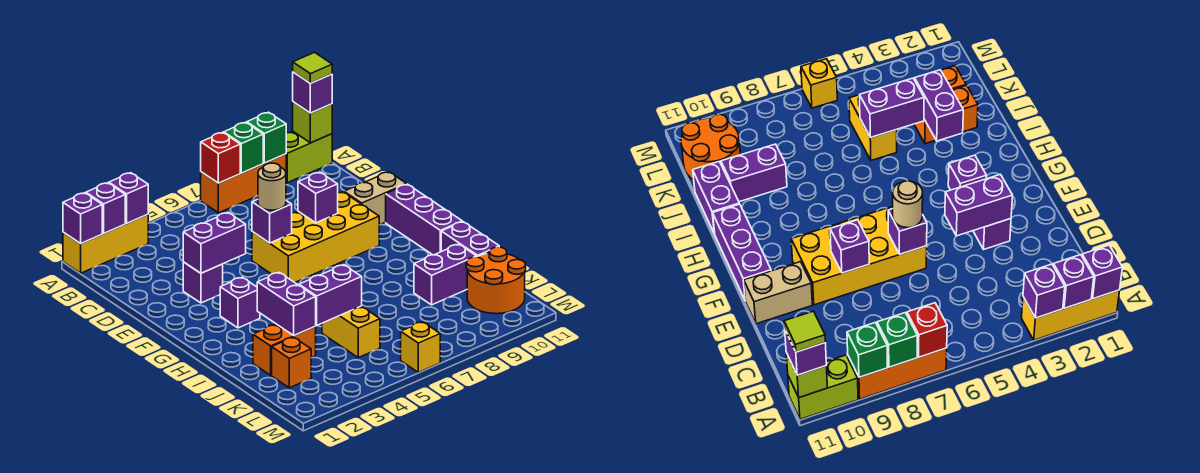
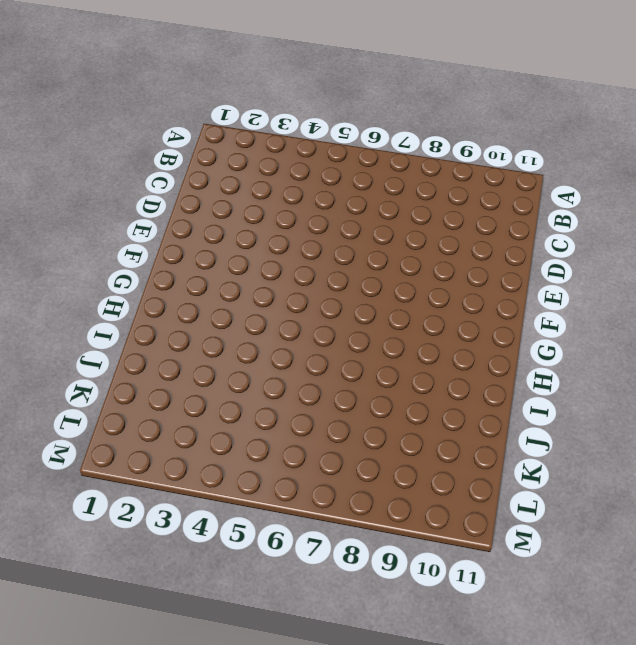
none -> yellow 1x3 brick [63,215,148,273]
none -> orange 1x3 brick [201,154,286,213]
none -> lime 1x2 brick [286,132,332,183]
none -> purple 1x1 brick [183,262,223,303]

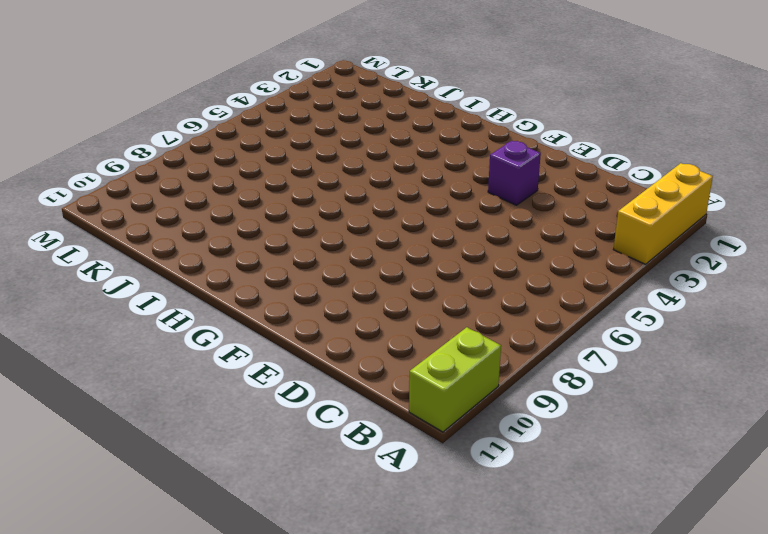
none -> orange 1x3 brick [201,154,286,213]
none -> yellow 2x4 brick [252,192,379,282]
none -> tan 1x2 brick [344,172,407,225]
none -> purple 1x3 brick [386,184,462,255]

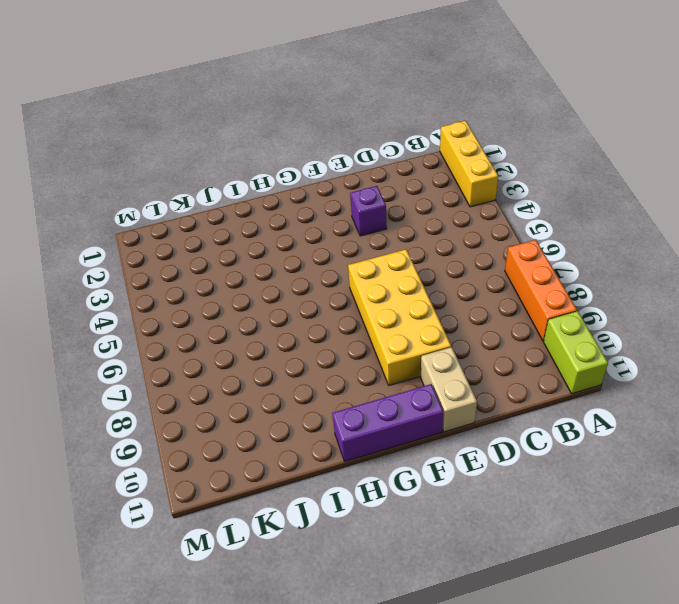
none -> purple 1x1 brick [220,277,260,328]
none -> purple 1x2 brick [441,222,499,257]
none -> orange 1x2 brick [253,324,316,375]
none -> yellow 1x2 brick [322,306,380,358]

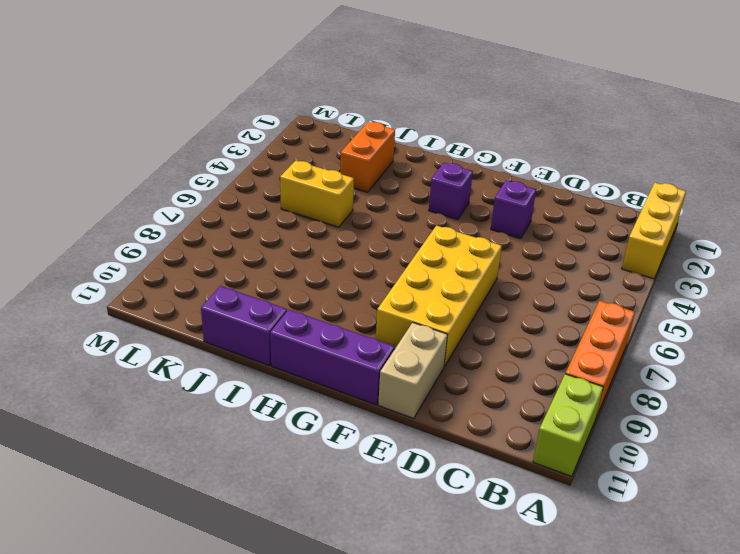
none -> purple 1x2 brick [414,244,476,305]
none -> orange 1x1 brick [272,337,311,388]
none -> orange 2x2 round brick [466,247,526,314]
none -> yellow 1x1 brick [401,322,440,372]

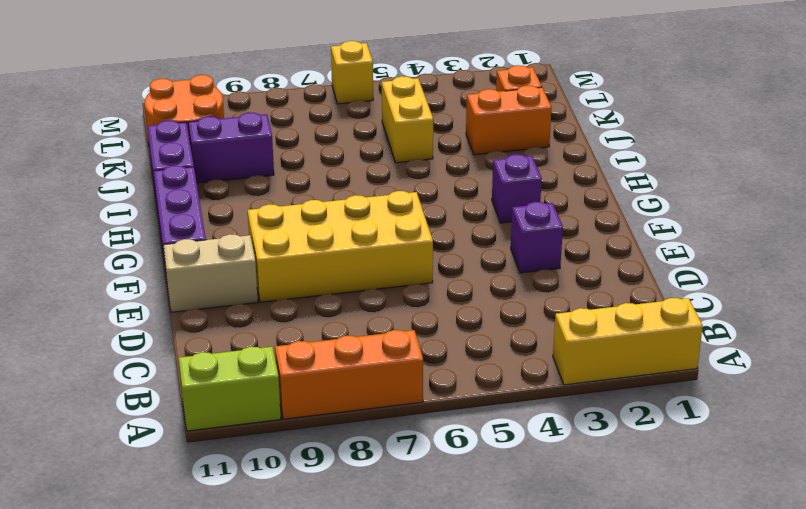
none -> purple 1x1 brick [63,193,102,244]
none -> purple 1x1 brick [86,183,125,233]
none -> purple 1x1 brick [109,173,148,223]
none -> red 1x1 brick [201,132,240,183]

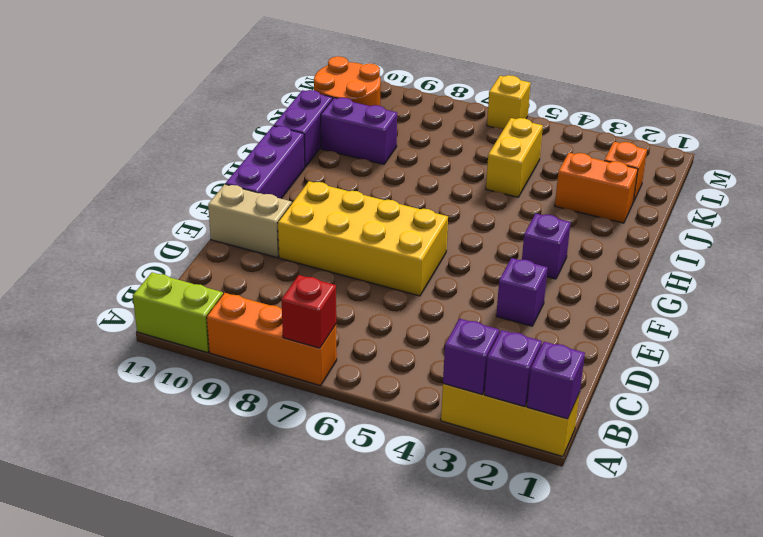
none -> green 1x1 brick [224,122,263,173]
none -> green 1x1 brick [247,112,286,163]
none -> lime 1x1 brick [293,102,332,143]
none -> purple 1x2 brick [183,213,246,273]

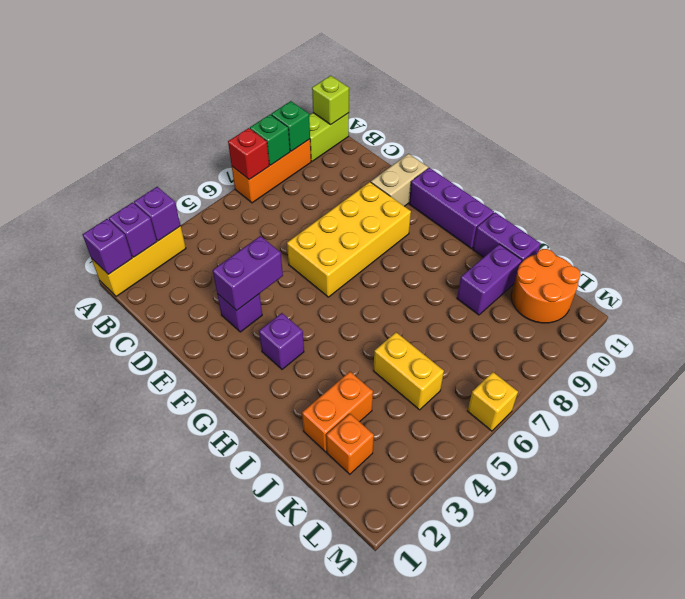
none -> purple 1x1 brick [252,199,292,243]
none -> purple 1x1 brick [298,172,338,223]
none -> purple 1x2 brick [257,272,316,335]
none -> purple 1x2 brick [299,265,362,325]

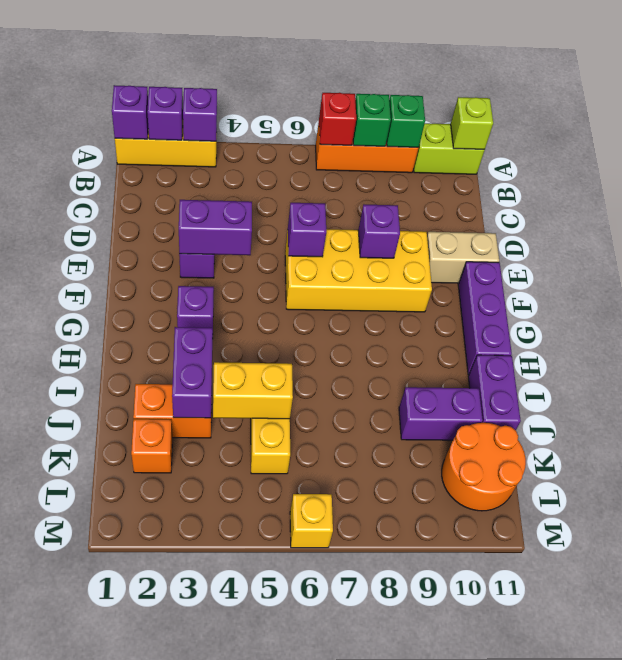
yellow 1x2 brick [213,362,293,419] -> purple 1x2 brick [299,265,362,325]
none -> purple 1x1 brick [293,72,332,113]
none -> tan 1x1 round brick [258,163,286,210]
none -> lime 1x1 tile [293,52,332,83]

